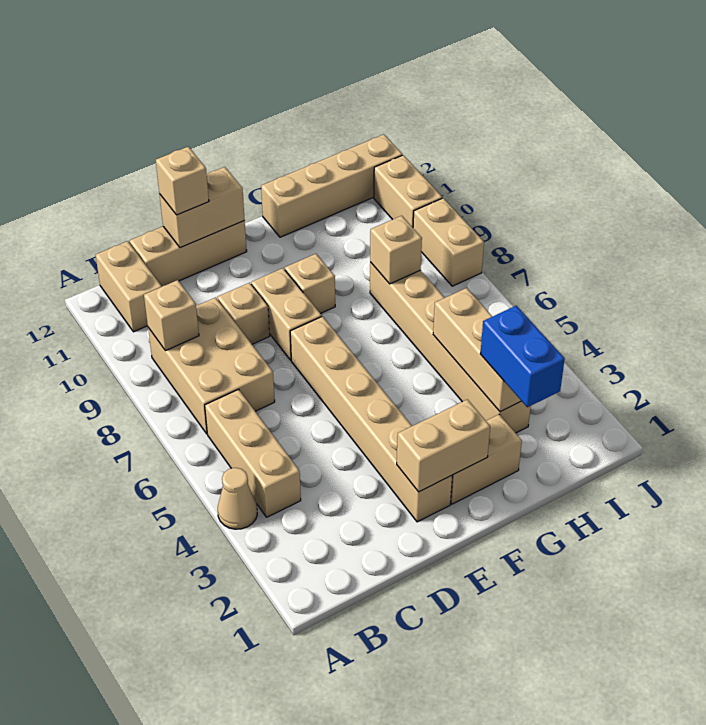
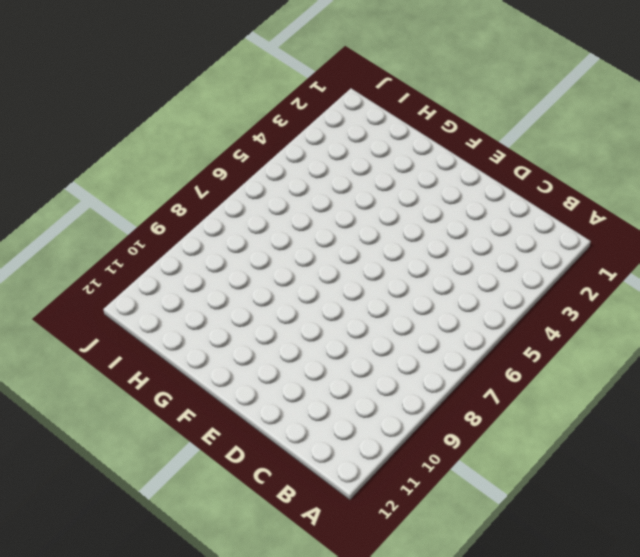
none -> tan 1x1 cone [218,468,257,529]
none -> tan 1x3 brick [205,389,301,517]
none -> tan 2x3 brick [148,298,275,434]

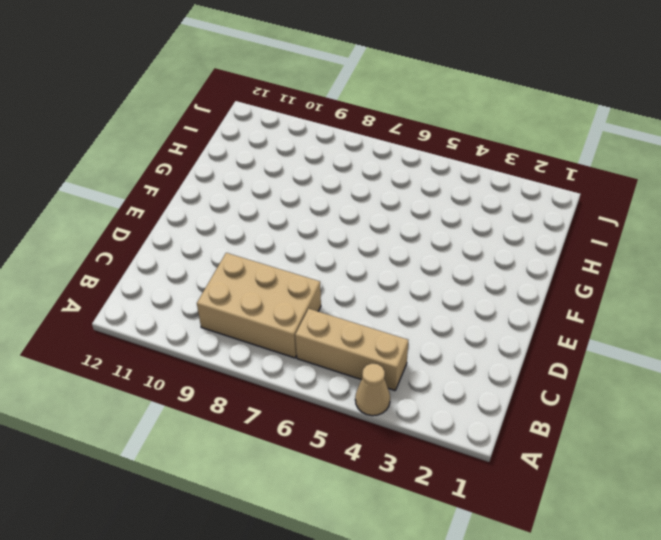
none -> tan 1x2 brick [96,241,162,332]
none -> tan 1x3 brick [130,221,247,286]
none -> tan 1x1 brick [217,283,270,344]

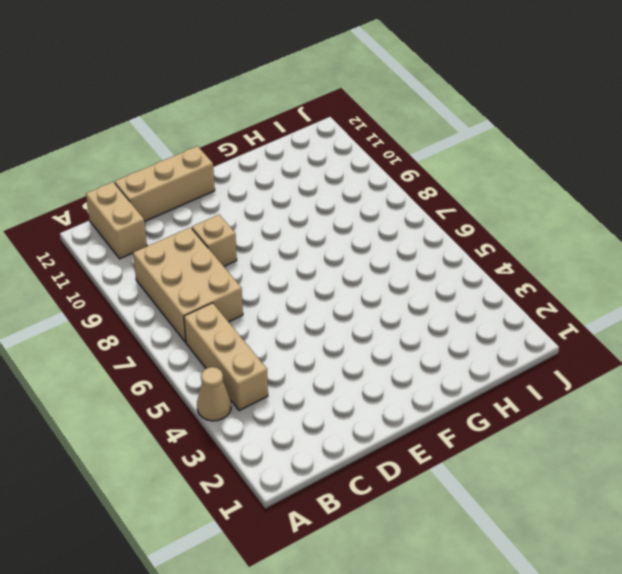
none -> tan 1x6 brick [290,317,452,522]
none -> tan 1x2 brick [251,268,322,360]
none -> tan 1x2 brick [451,414,522,504]

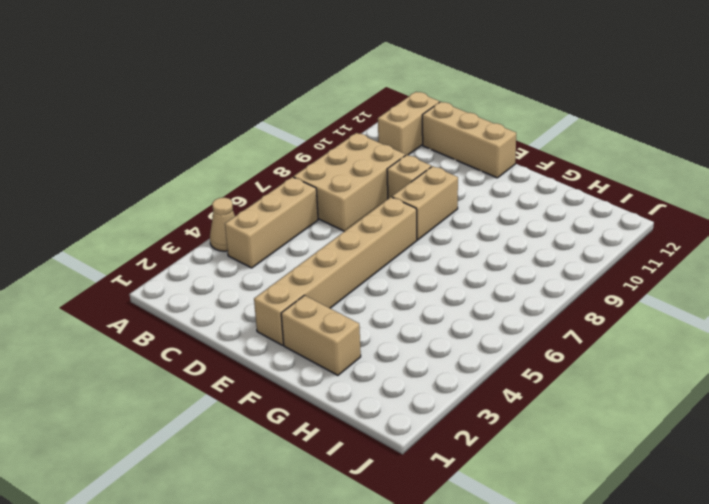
none -> tan 1x1 brick [285,254,335,314]
none -> tan 1x4 brick [261,134,402,237]
none -> tan 1x6 brick [370,262,531,433]

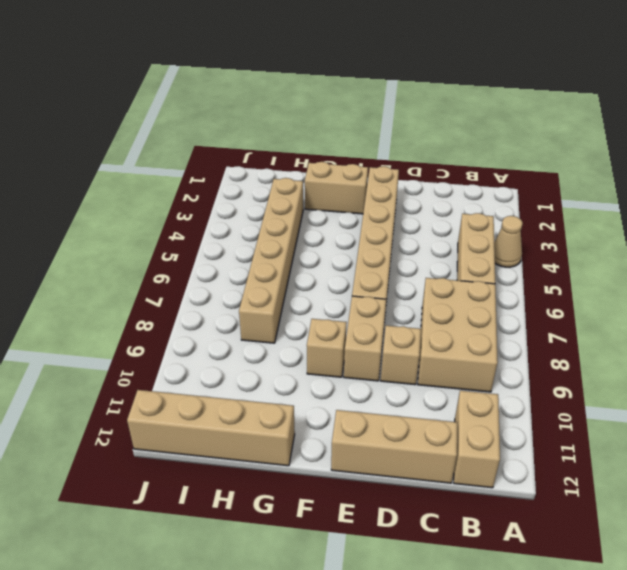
none -> tan 1x2 brick [413,198,484,286]
none -> tan 1x2 brick [374,155,442,227]
none -> tan 1x1 brick [144,280,199,351]

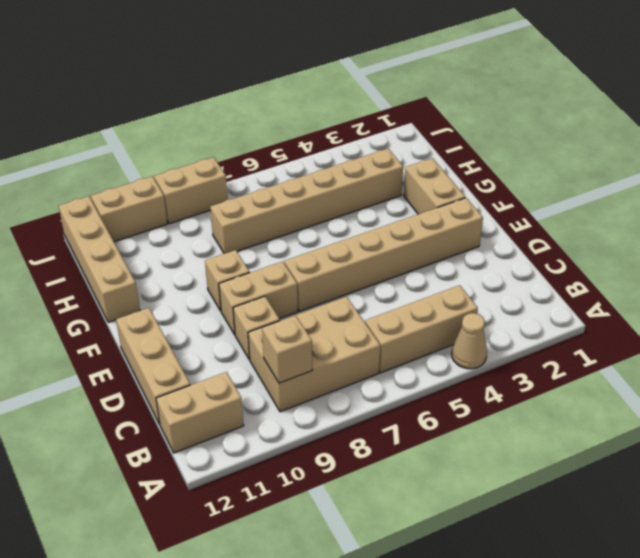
none -> tan 1x2 brick [160,167,245,248]
none -> tan 1x2 brick [397,399,490,492]
none -> tan 1x3 brick [433,288,521,412]

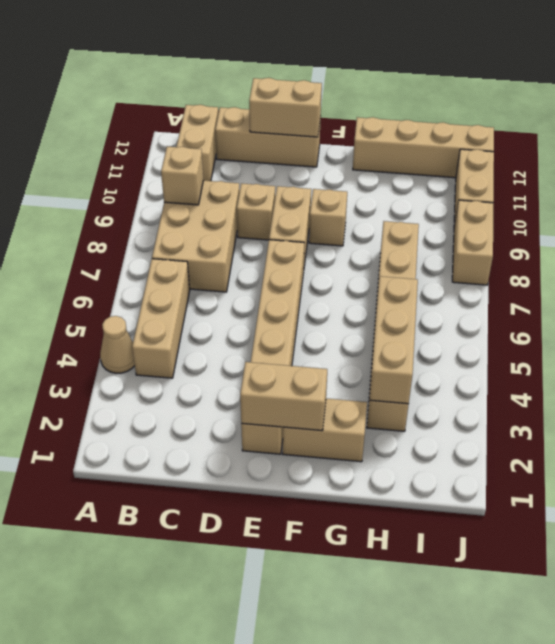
none -> tan 1x1 brick [370,216,422,284]
none -> tan 1x1 brick [156,147,209,215]
none -> blue 1x2 brick [480,306,565,407]

